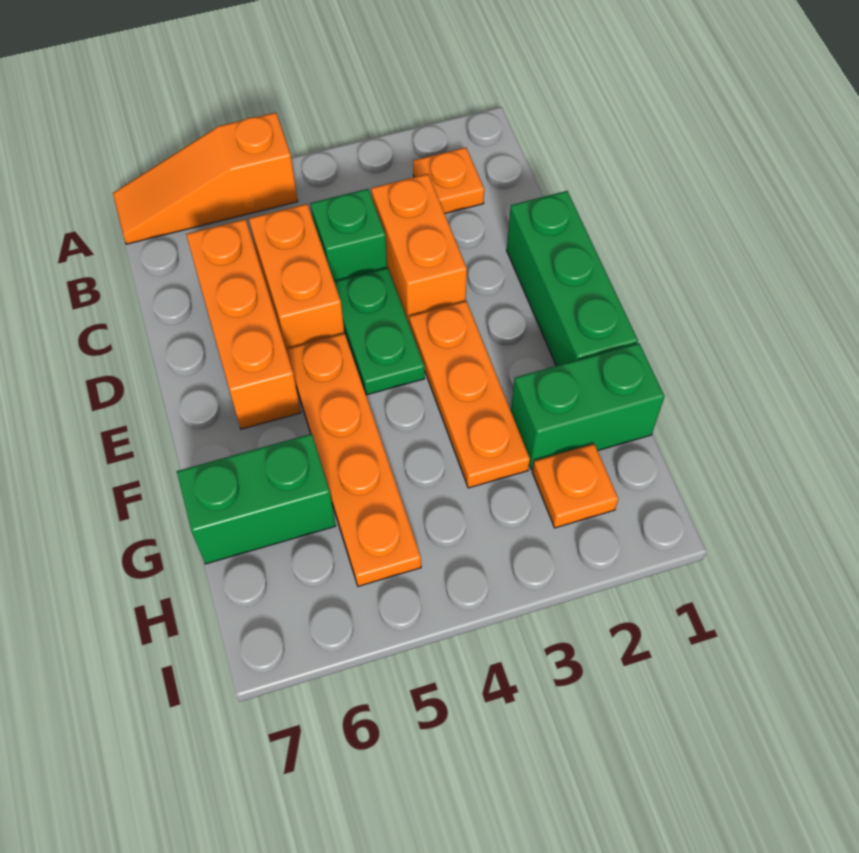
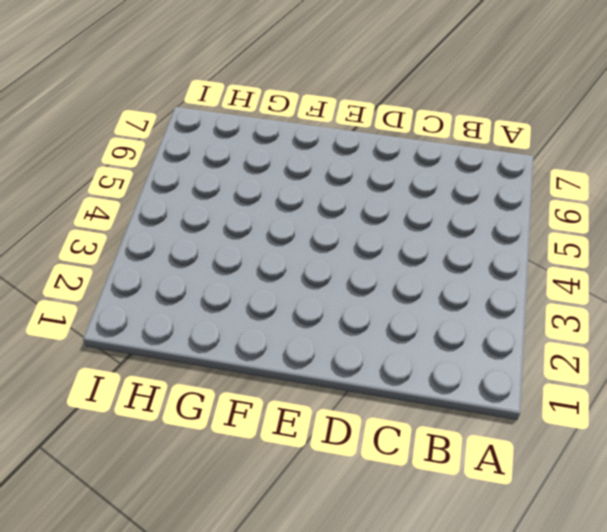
none -> orange 1x3 slope [113,113,298,244]
none -> orange 1x1 plate [413,148,484,214]
none -> orange 1x2 brick [371,174,467,323]

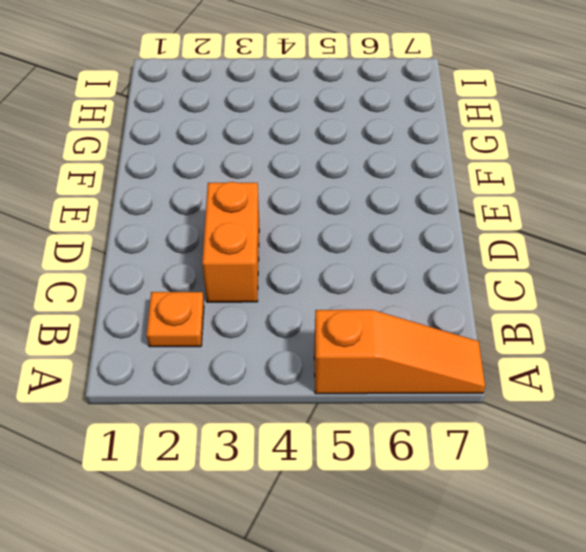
none -> green 1x1 brick [310,189,387,281]
none -> orange 1x2 brick [249,204,344,349]
none -> orange 1x3 brick [186,219,301,429]

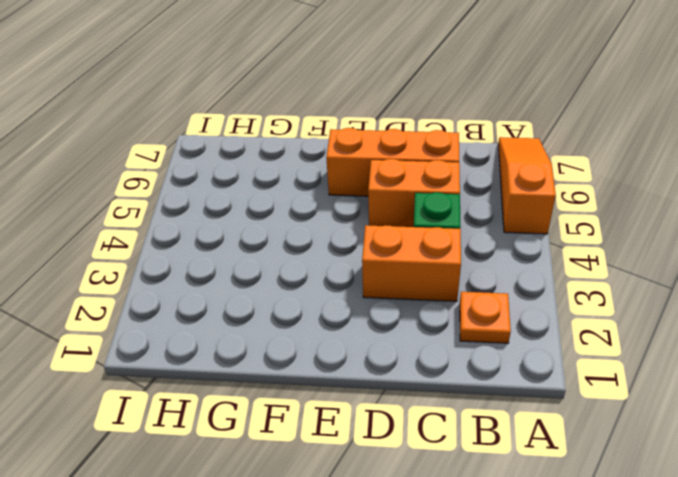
none -> green 1x3 brick [507,191,638,366]
none -> green 1x2 plate [334,267,425,395]
none -> orange 1x3 plate [409,301,530,488]

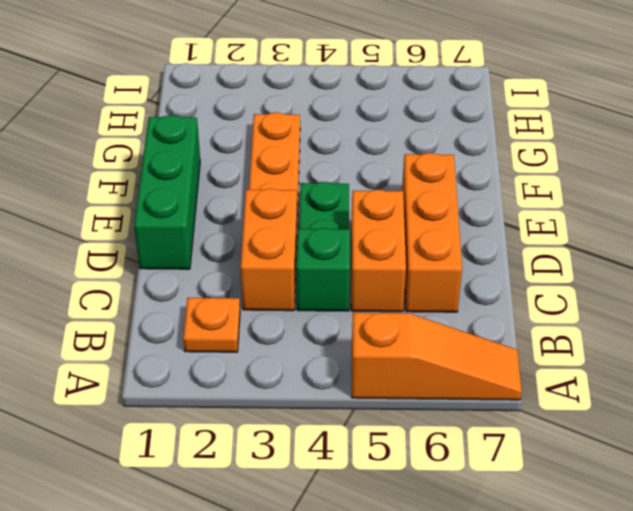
none -> orange 1x4 plate [286,333,421,586]
none -> green 1x2 brick [511,343,665,470]
none -> green 1x2 brick [177,434,336,564]

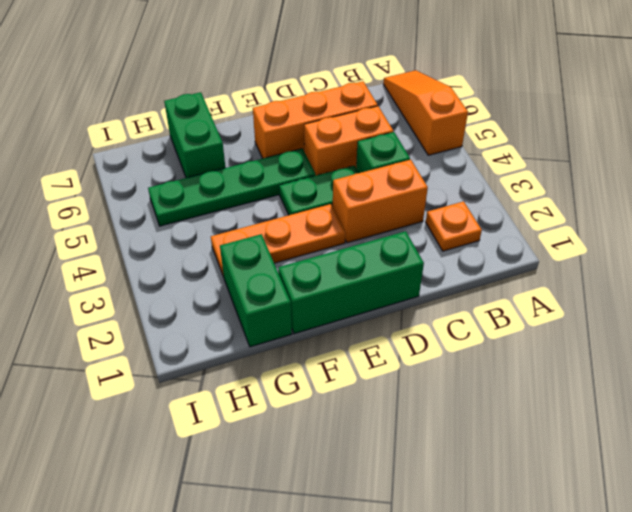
green 1x4 plate [148,149,316,226] -> orange 1x4 plate [286,333,421,586]
none -> orange 1x1 plate [532,444,618,528]

